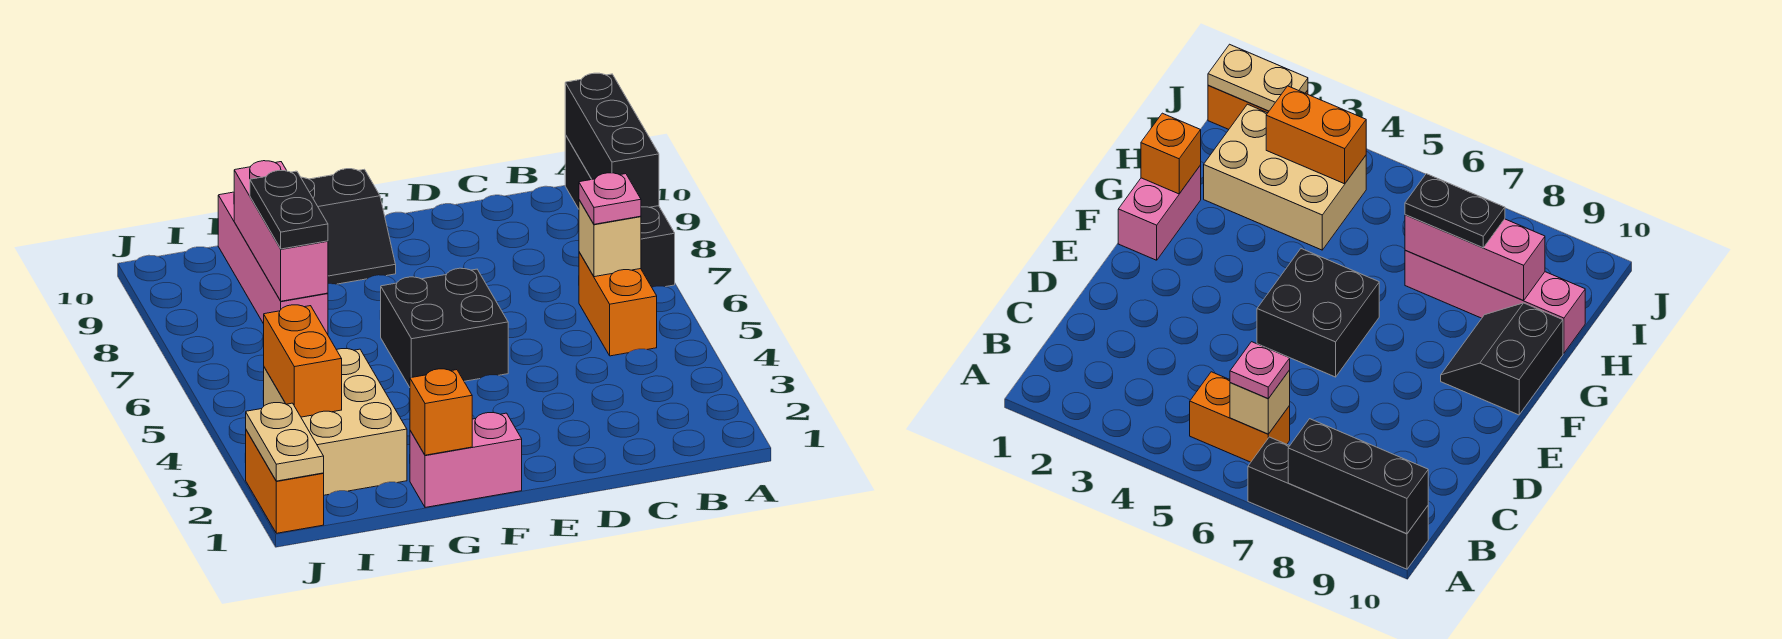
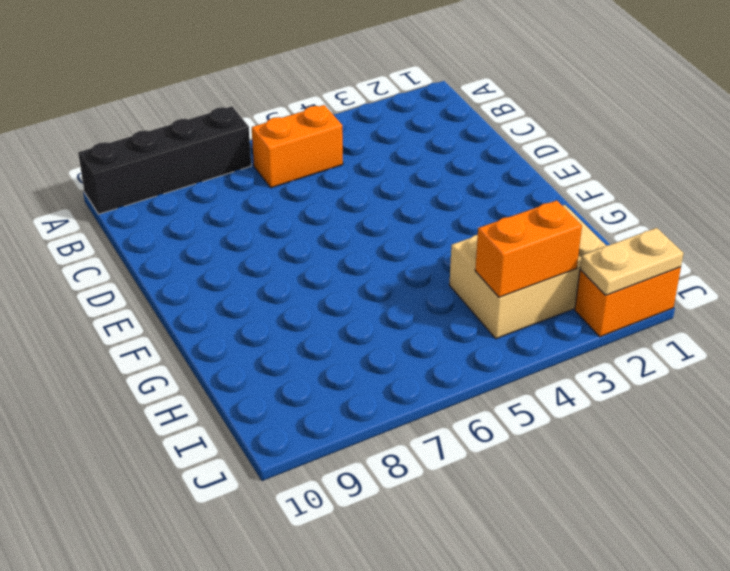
none -> black 2x2 brick [381,268,508,387]
none -> pink 1x2 brick [410,413,522,507]
none -> black 2x2 slope [301,169,396,284]

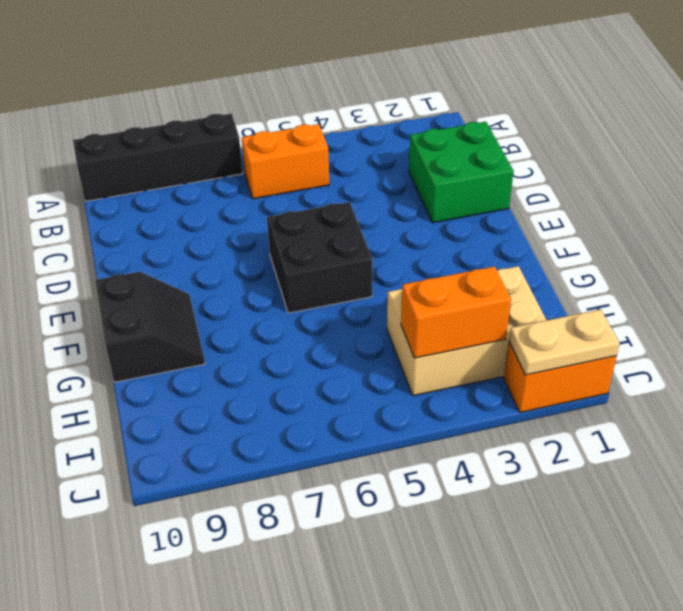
green 2x2 brick [409,122,513,223] -> none
none -> pink 1x2 brick [410,413,522,507]
none -> pink 1x4 brick [218,192,328,334]
none -> black 1x3 brick [565,73,659,207]

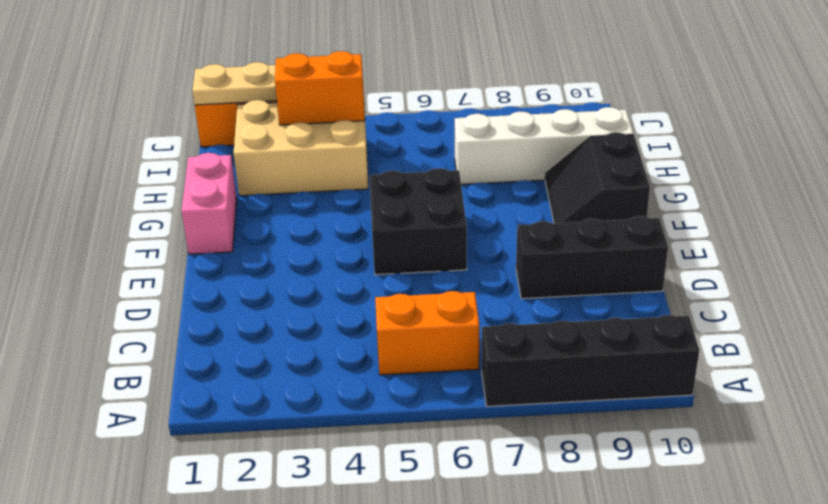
black 1x3 brick [516,216,668,299] -> black 1x3 brick moved to [565,73,659,207]
white 1x4 brick [455,107,634,184] -> pink 1x4 brick [218,192,328,334]
none -> tan 1x1 brick [579,200,641,277]
none -> orange 1x1 brick [410,369,472,455]
none -> pink 1x3 brick [234,161,328,301]

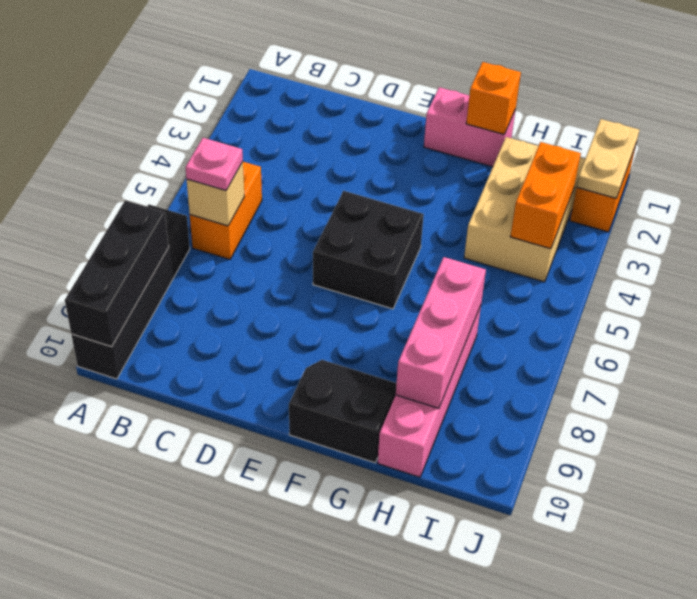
none -> black 1x2 plate [250,170,328,249]

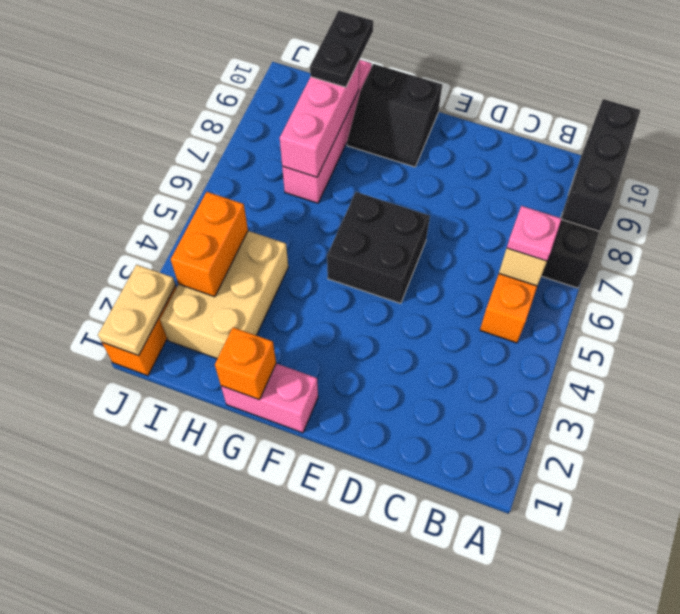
black 1x2 plate [310,10,373,87] -> black 1x2 plate moved to [250,170,328,249]

